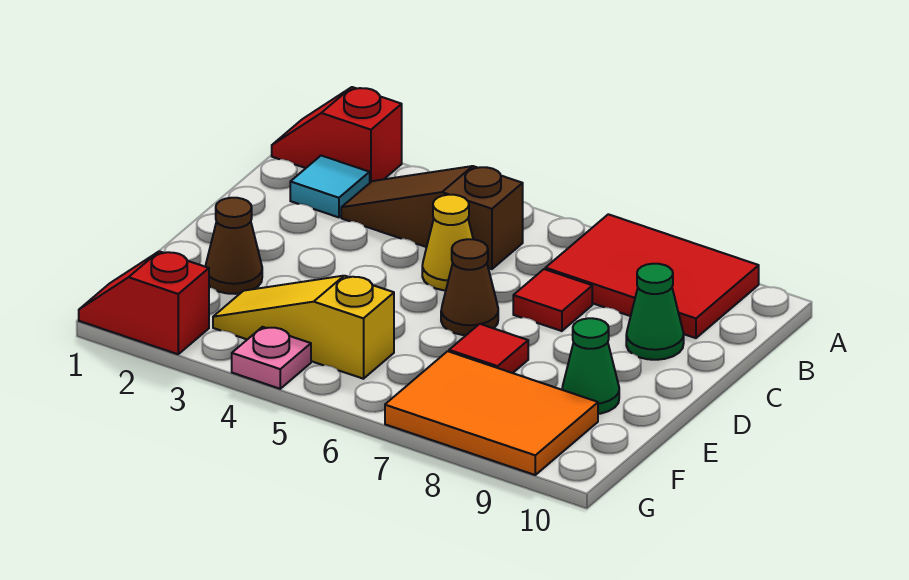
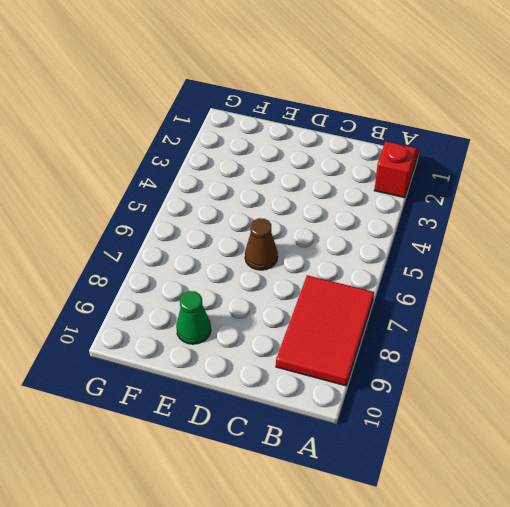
none -> cyan 1x1 tile [290,156,370,217]
none -> brown 1x3 slope [341,166,523,269]
none -> yellow 1x1 cone [422,195,473,290]

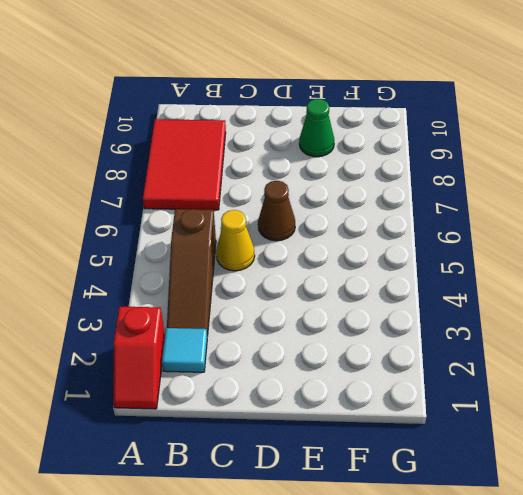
none -> red 1x1 tile [513,269,592,331]
none -> green 1x1 cone [626,264,684,360]
none -> brown 1x1 cone [205,198,262,294]

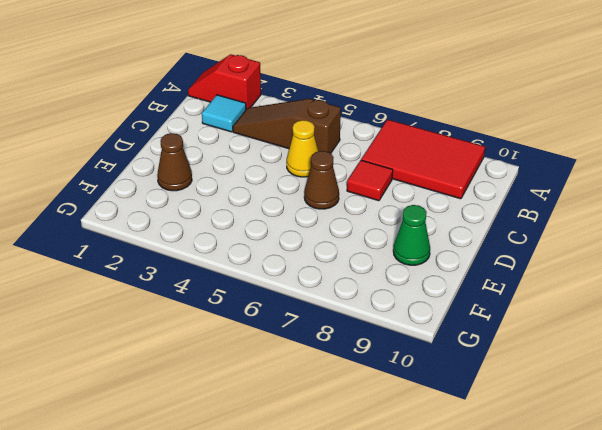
none -> green 1x1 cone [626,264,684,360]
none -> red 1x1 tile [449,324,528,373]
none -> yellow 1x3 slope [213,276,394,379]

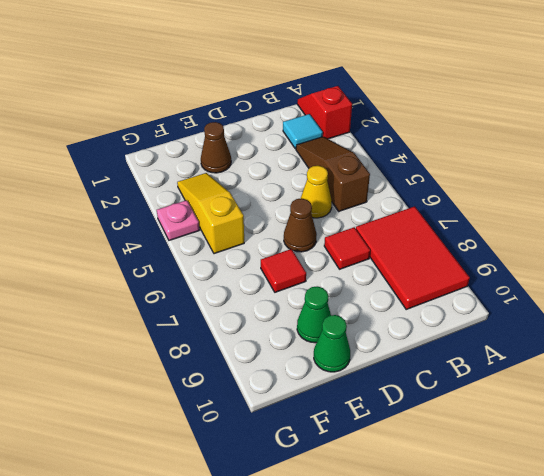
green 1x1 cone [314,315,350,372] -> green 1x1 cone moved to [626,264,684,360]
none -> orange 2x3 tile [385,351,598,475]
none -> red 1x2 slope [79,251,209,354]

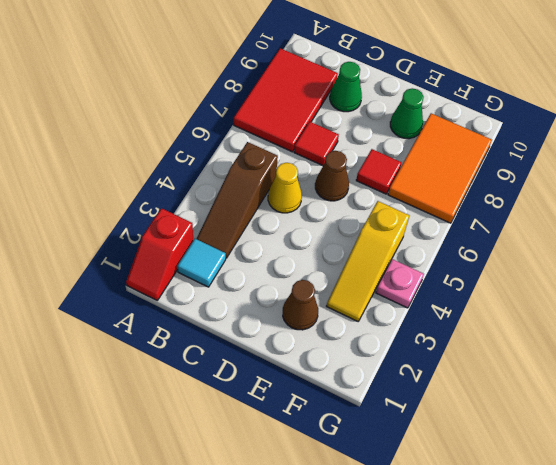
none -> red 1x2 slope [79,251,209,354]

